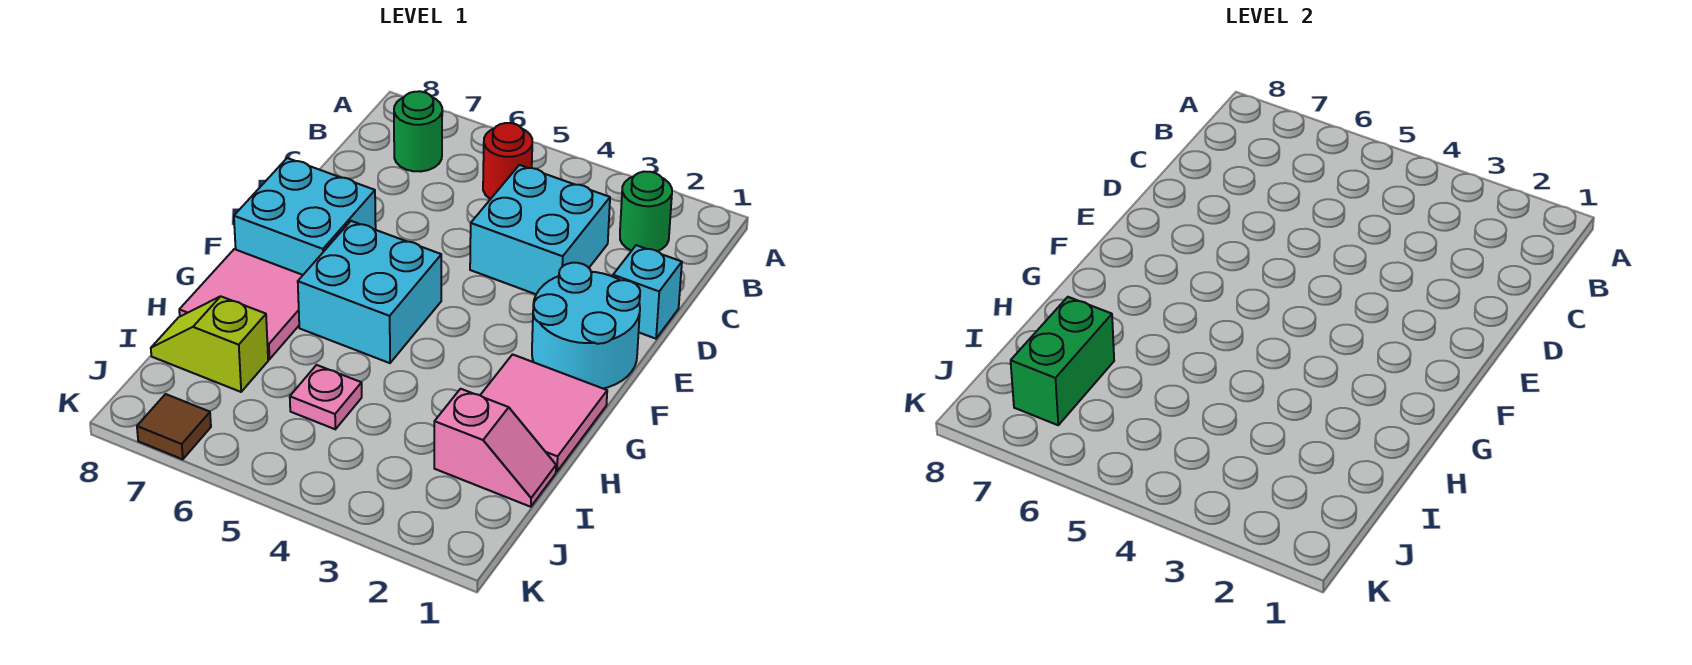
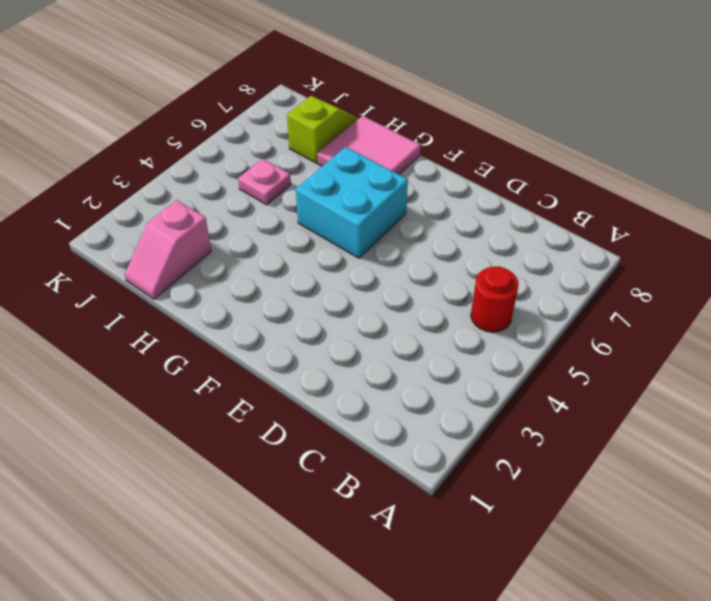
none -> green 1x1 round brick [620,172,672,251]
none -> green 1x1 round brick [394,91,442,172]
none -> cyan 2x2 brick [470,165,610,294]

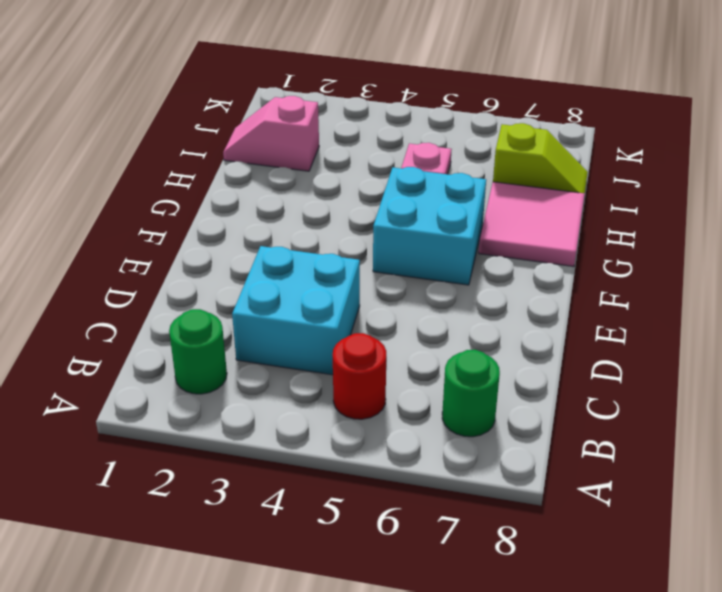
none -> cyan 1x1 brick [613,245,682,339]
none -> cyan 2x2 round brick [532,263,640,389]
none -> cyan 2x2 brick [234,158,376,275]

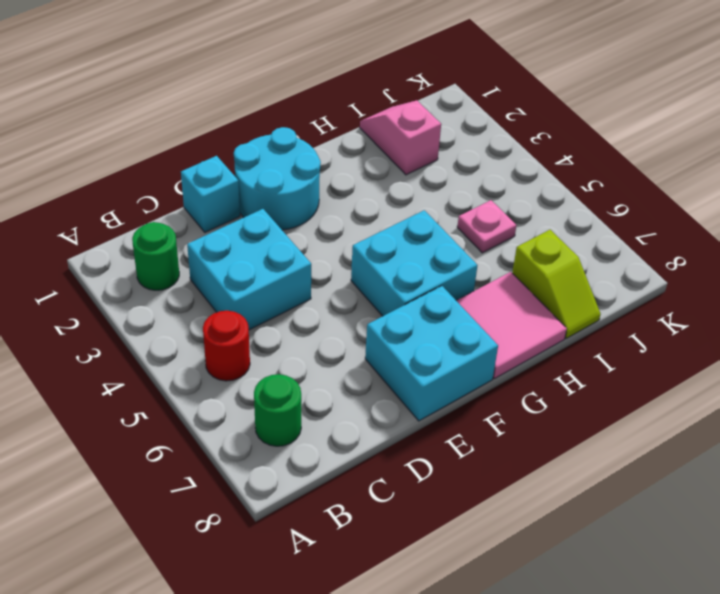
none -> pink 2x2 tile [480,354,607,472]
none -> brown 1x1 tile [137,394,211,459]
none -> green 1x2 brick [1011,297,1114,425]

